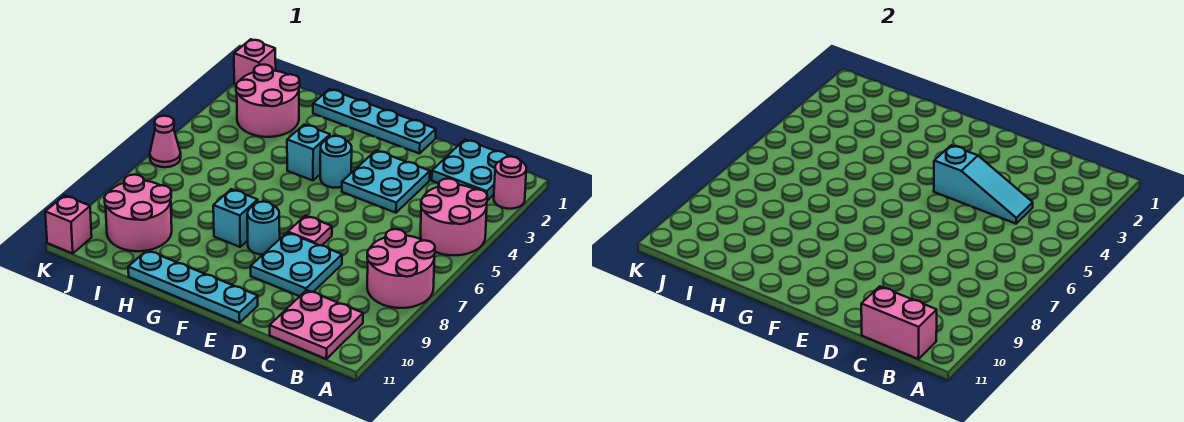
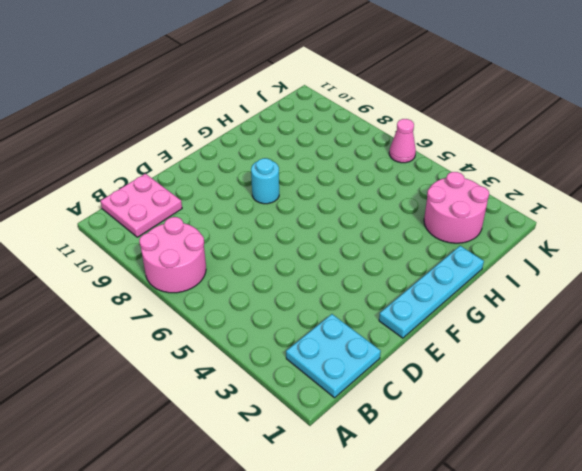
none -> pink 1x1 round brick [494,156,526,209]
none -> pink 2x2 round brick [421,179,487,255]
none -> cyan 2x2 plate [342,151,430,213]

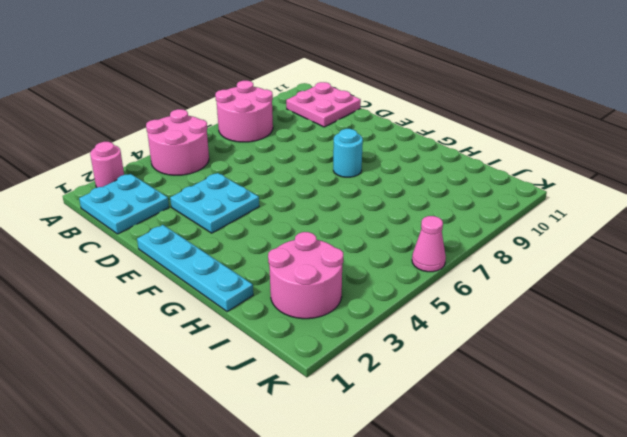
none -> cyan 2x2 plate [251,233,342,296]
none -> pink 1x1 plate [288,216,332,246]
none -> cyan 1x4 plate [128,250,258,323]

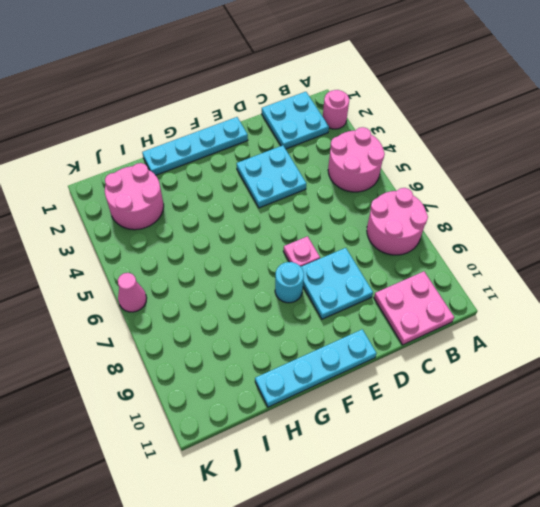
none -> cyan 1x1 round brick [320,136,352,188]
none -> cyan 1x1 brick [287,125,330,181]
none -> cyan 1x1 brick [213,189,258,247]

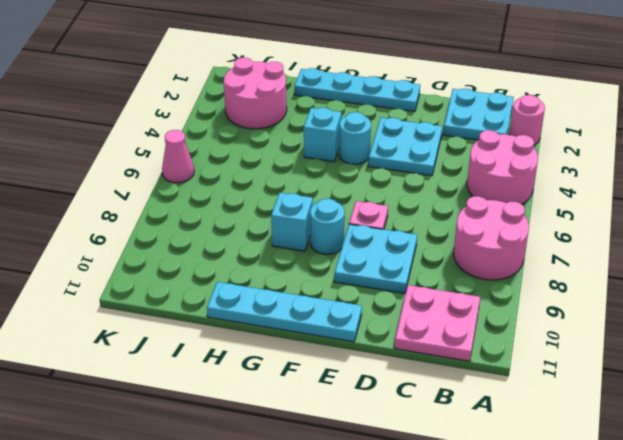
none -> pink 2x2 round brick [104,175,172,251]
none -> pink 1x1 brick [234,39,276,84]
none -> pink 1x1 brick [45,196,92,253]

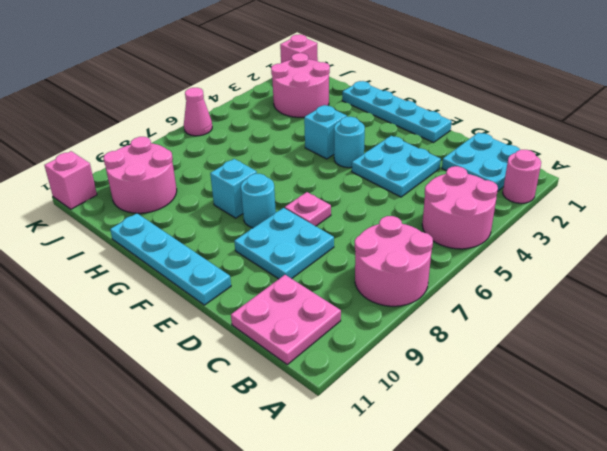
none -> pink 1x2 brick [861,286,937,359]
none -> cyan 1x3 slope [934,145,1033,224]

